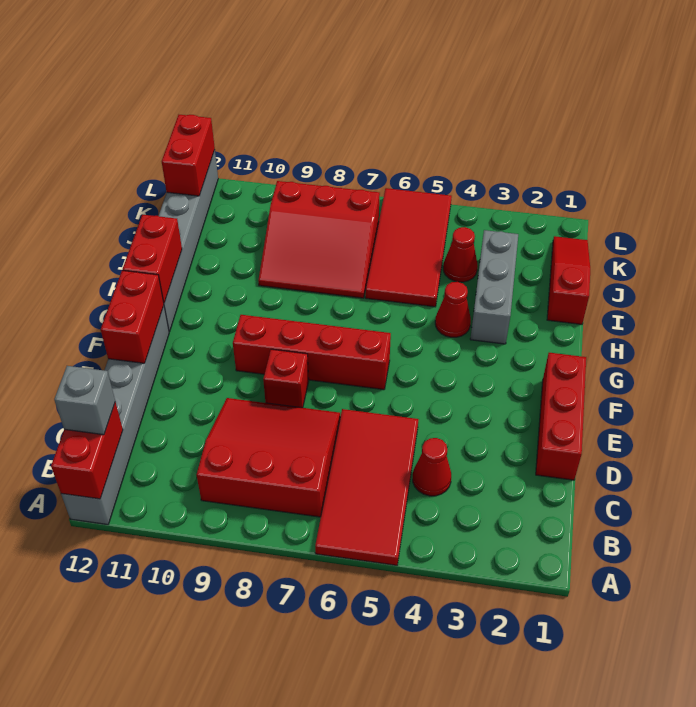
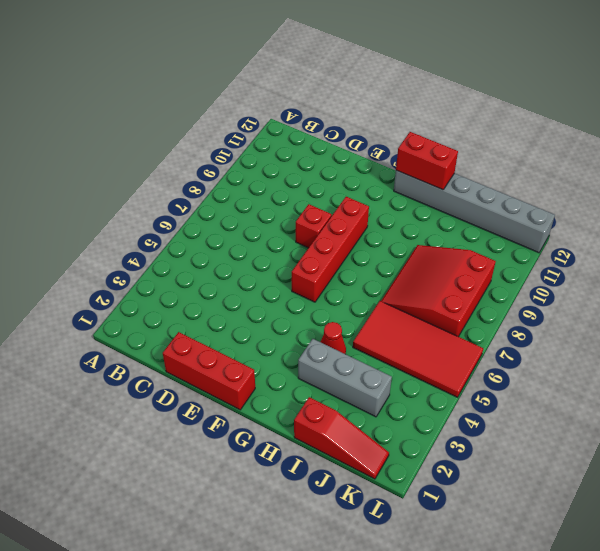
none -> red 2x4 tile [315,409,418,565]
none -> grey 1x6 brick [61,306,169,525]
none -> red 3x3 slope [197,398,340,517]

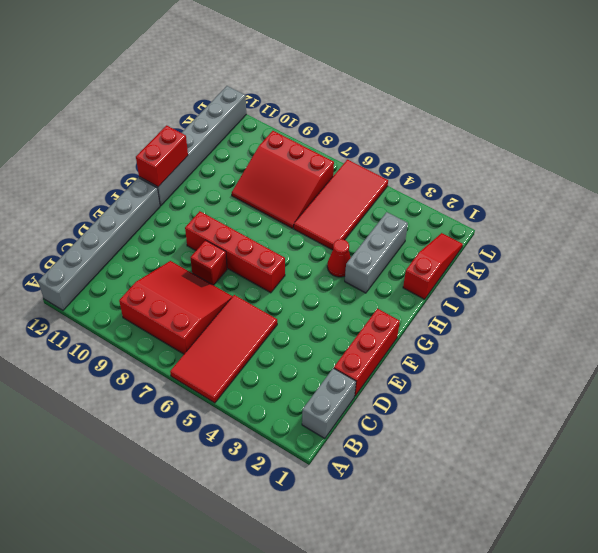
grey 1x2 brick [302,368,356,439] -> none
none -> red 1x1 cone [413,438,451,496]
none -> red 1x1 cone [443,227,478,282]
none -> red 1x2 brick [51,402,123,499]

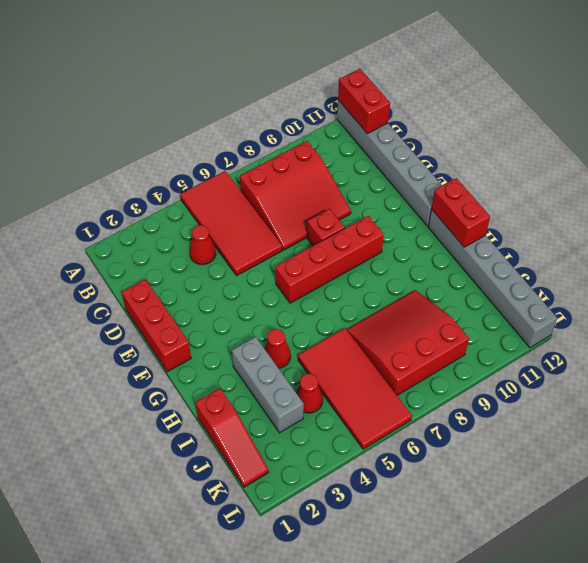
none -> red 1x2 brick [101,270,164,363]
none -> red 1x2 brick [162,115,215,196]
none -> grey 1x1 brick [54,366,115,435]

